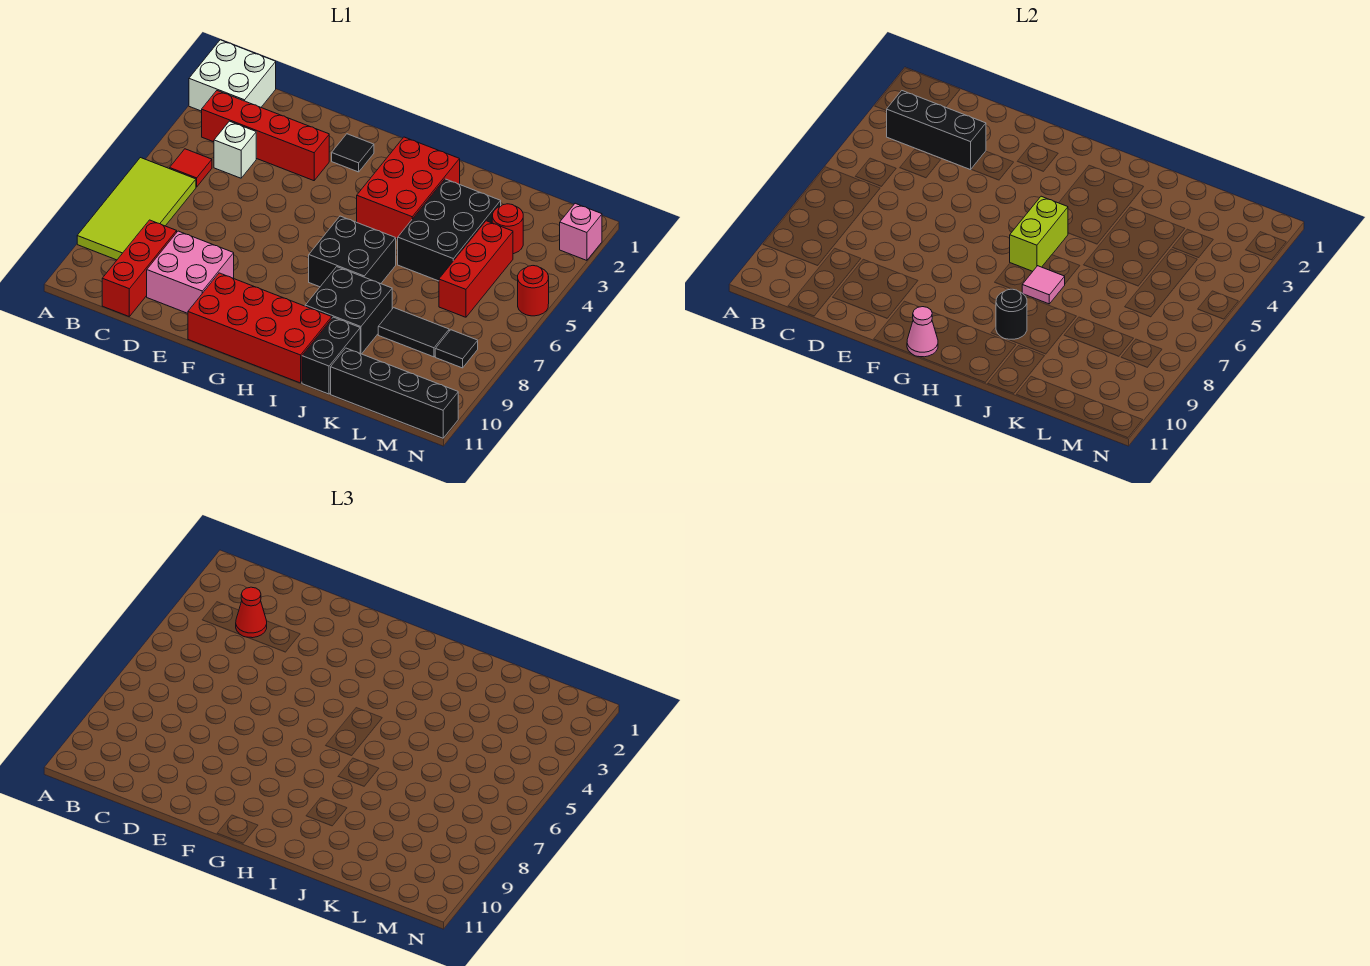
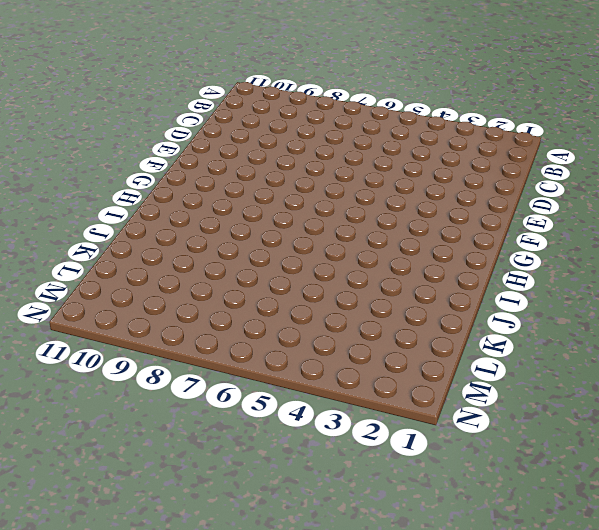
none -> white 2x2 brick [189,40,276,111]
none -> lime 2x4 tile [77,158,196,260]
none -> red 1x4 brick [202,91,329,181]

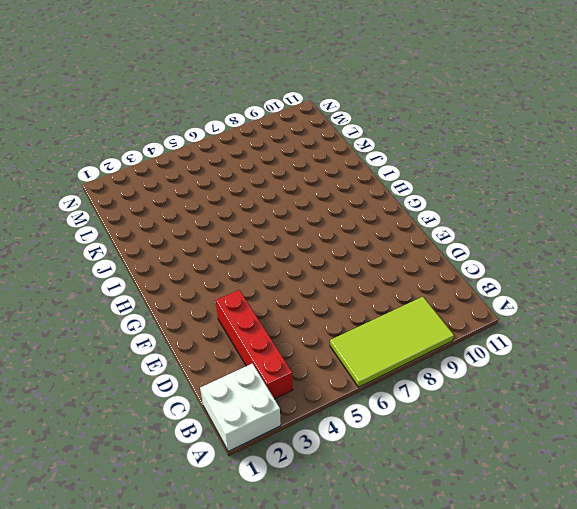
none -> red 1x1 tile [170,149,212,187]
none -> white 1x1 brick [214,121,256,178]
none -> red 1x3 brick [102,220,177,316]

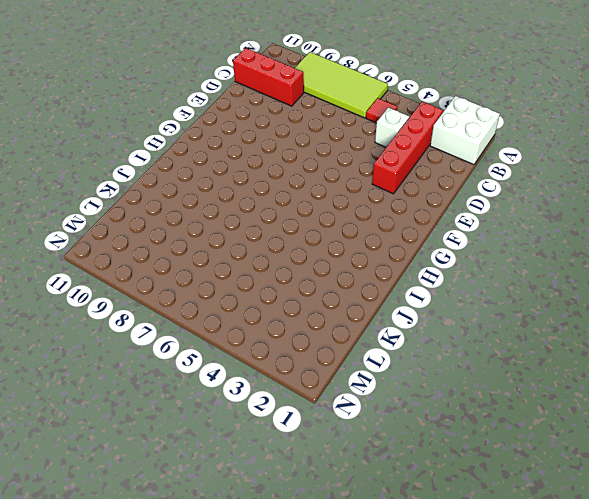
none -> pink 2x2 brick [147,231,234,313]
none -> black 1x1 tile [332,134,374,172]
none -> red 2x4 brick [188,273,332,383]

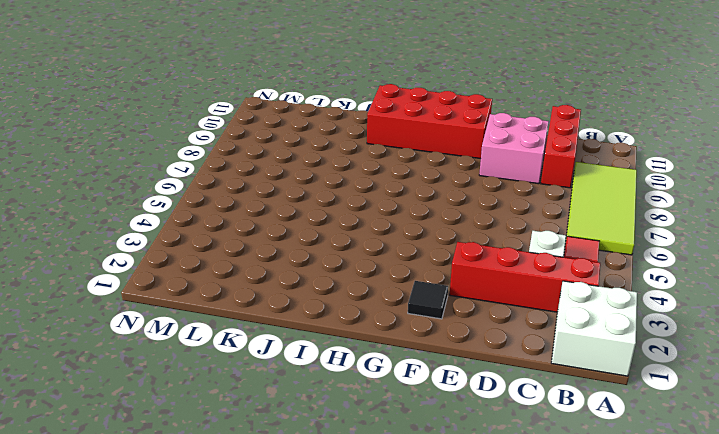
none -> red 2x3 brick [357,137,460,239]
none -> black 2x2 brick [309,216,396,287]
none -> black 2x2 brick [305,267,392,354]

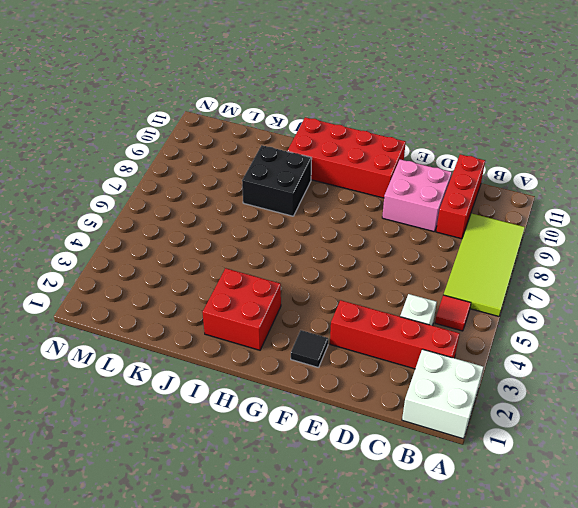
red 2x2 brick [203,268,281,350] -> red 2x3 brick [357,137,460,239]
none -> black 2x2 brick [309,216,396,287]
none -> black 2x3 brick [398,179,501,281]
none -> black 1x2 brick [302,317,360,394]

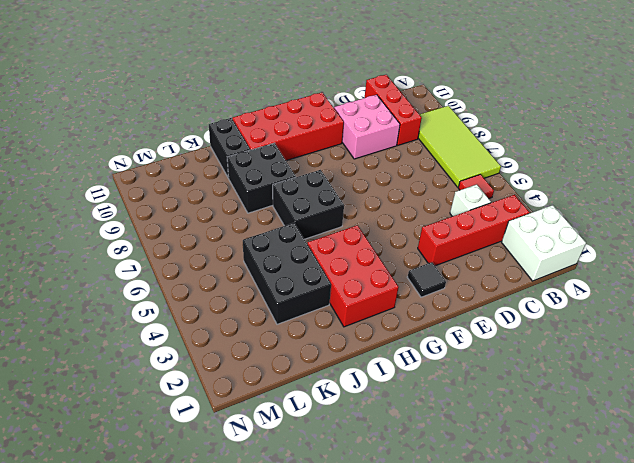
none -> black 1x2 tile [378,308,449,357]
none -> black 1x4 brick [331,348,458,438]
none -> red 1x1 round brick [492,204,523,254]

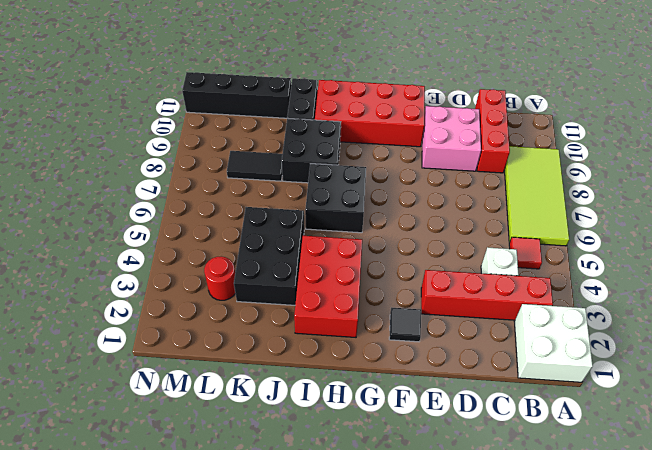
none -> red 1x3 brick [439,221,513,317]
none -> black 1x1 tile [435,330,478,368]
none -> pink 1x1 brick [560,203,602,260]

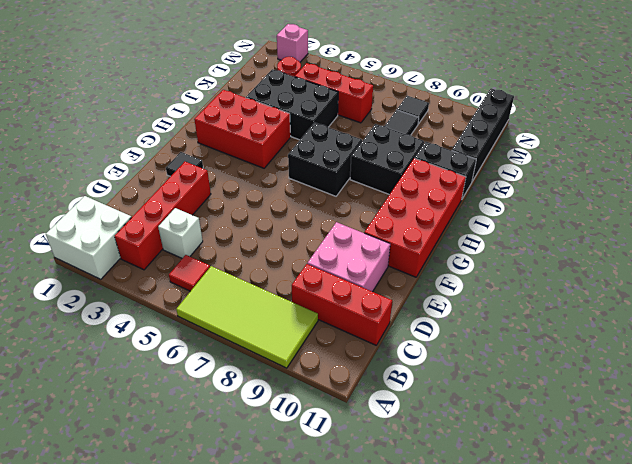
none -> red 1x1 round brick [518,266,549,316]
none -> black 1x3 brick [887,91,986,170]
none -> pink 1x1 cone [907,307,938,357]

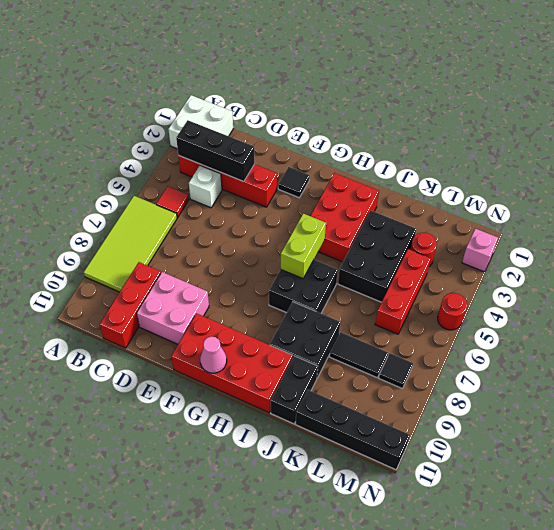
none -> pink 1x1 tile [1022,266,1065,304]
none -> black 1x1 round brick [996,289,1027,339]
none -> red 1x1 cone [236,587,267,638]

